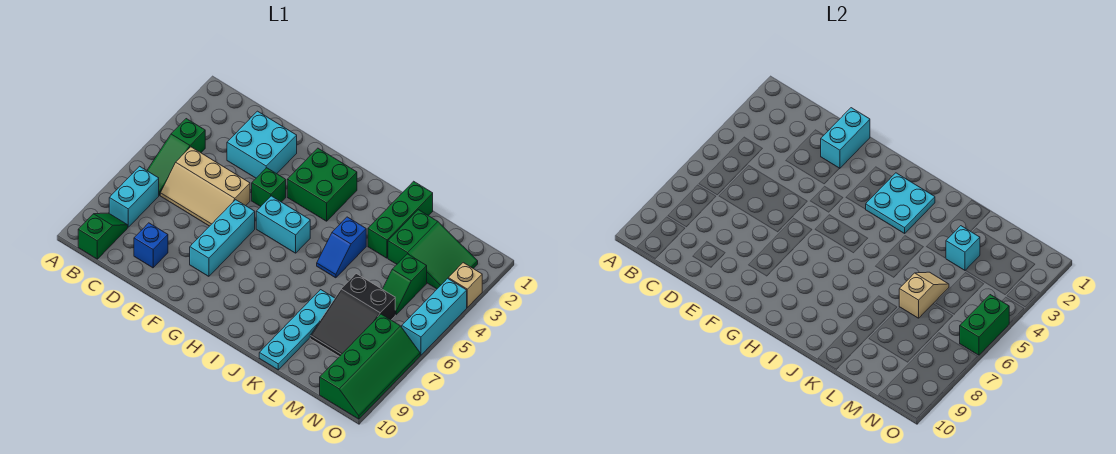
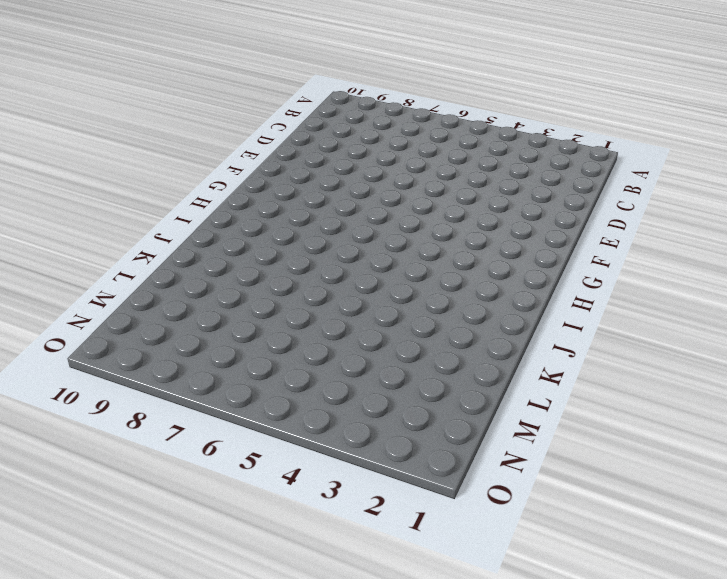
none -> green 1x3 slope [147,119,205,195]
none -> cyan 1x2 brick [109,166,159,227]
none -> green 1x2 slope [78,213,128,259]

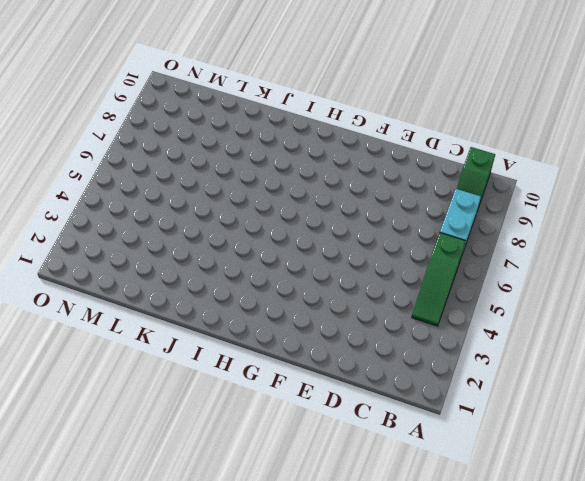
green 1x3 slope [412,233,465,326] -> green 1x3 slope turned to [147,119,205,195]
none -> tan 2x3 slope [160,147,250,226]
none -> cyan 2x2 brick [227,111,297,178]
none -> blue 1x1 brick [134,223,168,268]

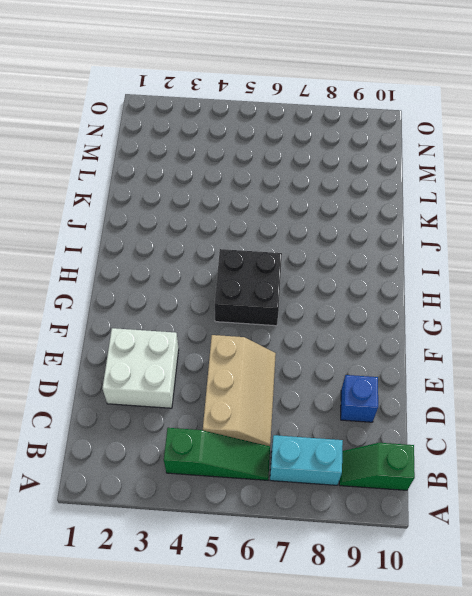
white 2x2 brick [102,328,179,408] -> cyan 2x2 brick [227,111,297,178]
black 2x2 brick [215,249,282,326] -> cyan 1x2 brick [256,196,310,253]
none -> green 1x1 brick [252,168,286,206]
none -> cyan 1x3 brick [190,200,255,276]
none -> green 2x2 brick [287,148,357,221]

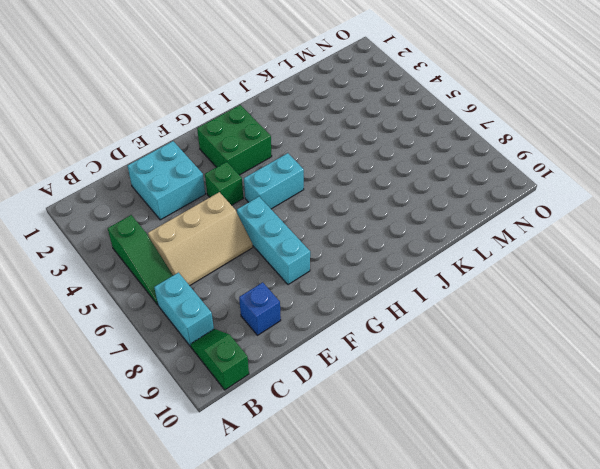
none -> blue 1x2 slope [317,217,366,278]
none -> green 1x3 brick [368,181,433,258]
none -> cyan 1x4 plate [259,290,335,370]

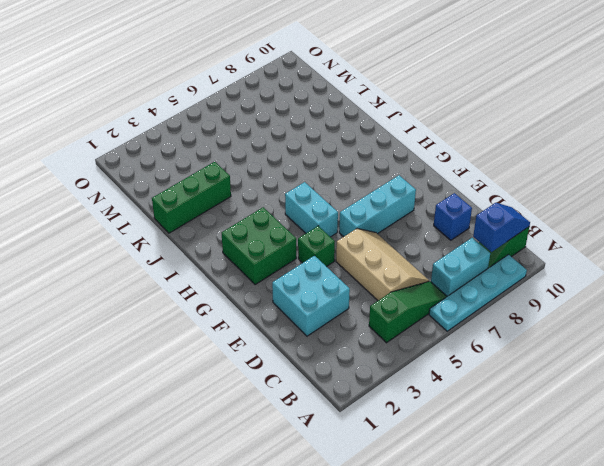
cyan 1x4 plate [429,255,527,331] -> cyan 1x4 plate moved to [259,290,335,370]
blue 1x2 slope [473,203,530,252] -> blue 1x2 slope moved to [317,217,366,278]
none -> green 2x3 slope [388,210,478,289]
none -> black 2x3 slope [310,274,395,357]
none -> green 1x2 slope [383,254,427,315]

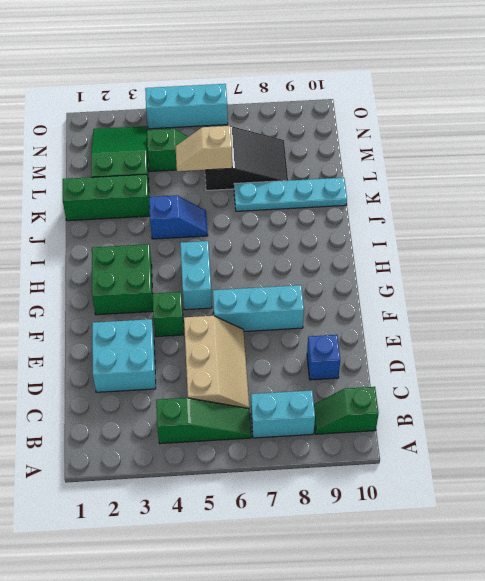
none -> green 2x4 slope [320,314,420,419]
none -> tan 1x1 brick [448,263,482,307]
none -> cyan 1x2 brick [821,108,870,169]

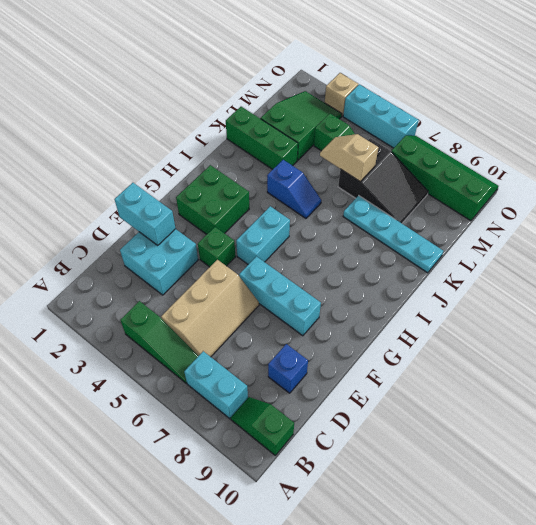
none -> cyan 2x2 plate [866,173,935,233]
none -> cyan 1x1 brick [946,226,980,270]
none -> green 1x2 brick [960,295,1009,355]

